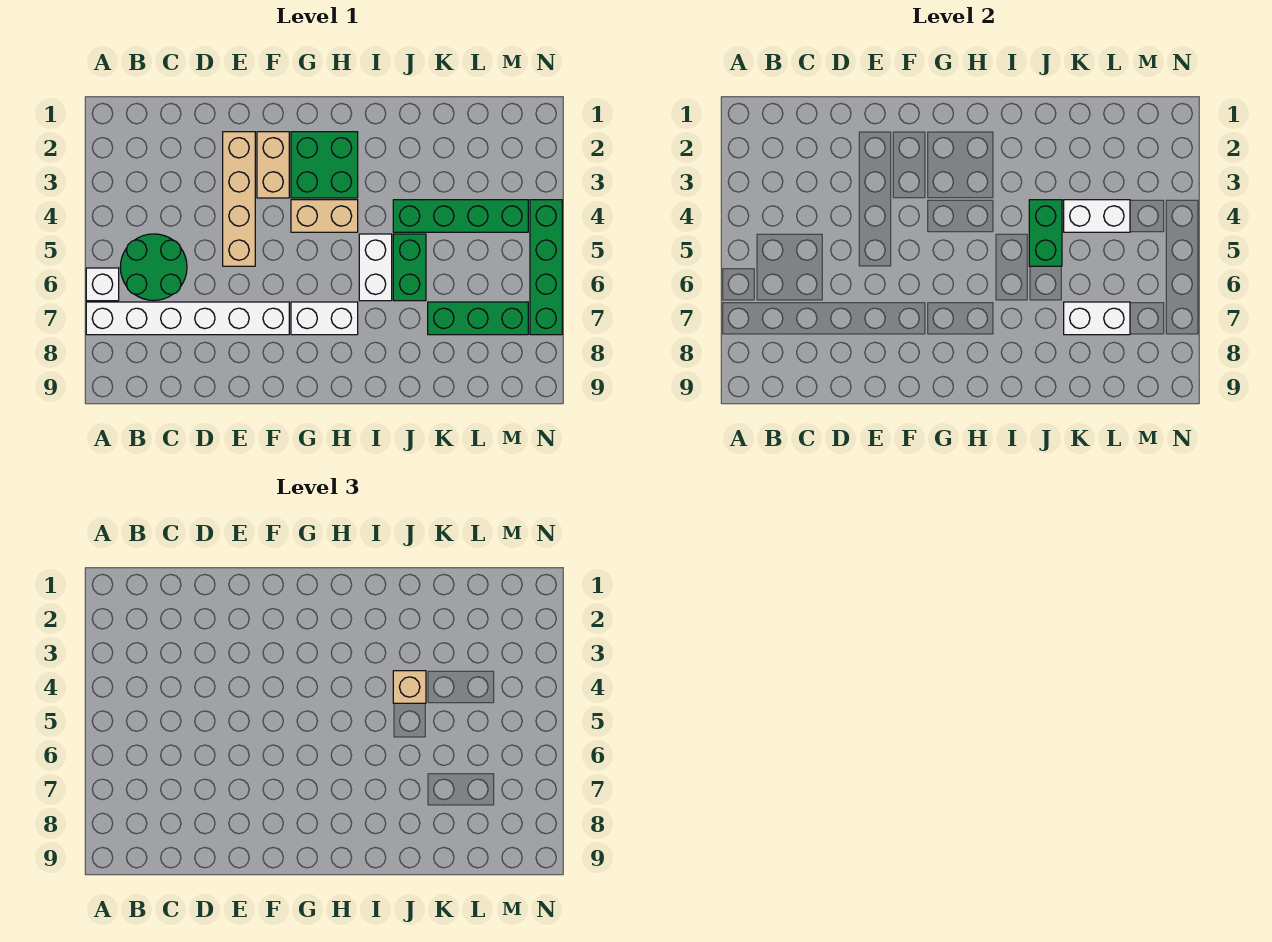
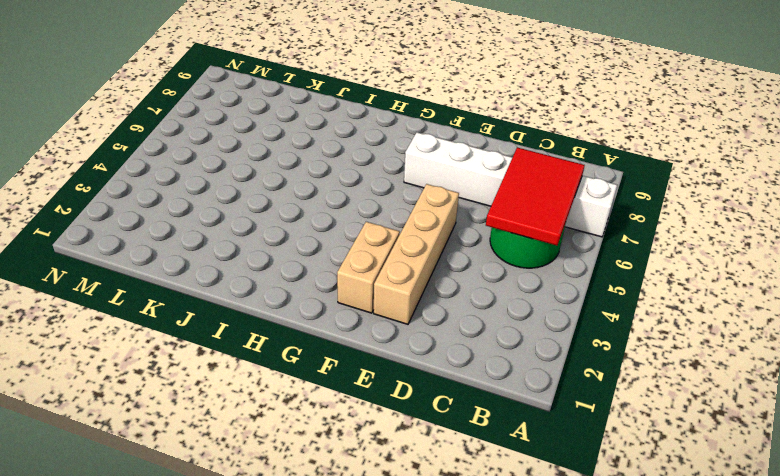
red 2x3 tile [486,147,585,246] -> none
none -> white 1x1 brick [86,268,119,301]
none -> green 2x2 brick [291,132,358,198]
none -> tan 1x2 brick [291,200,358,232]

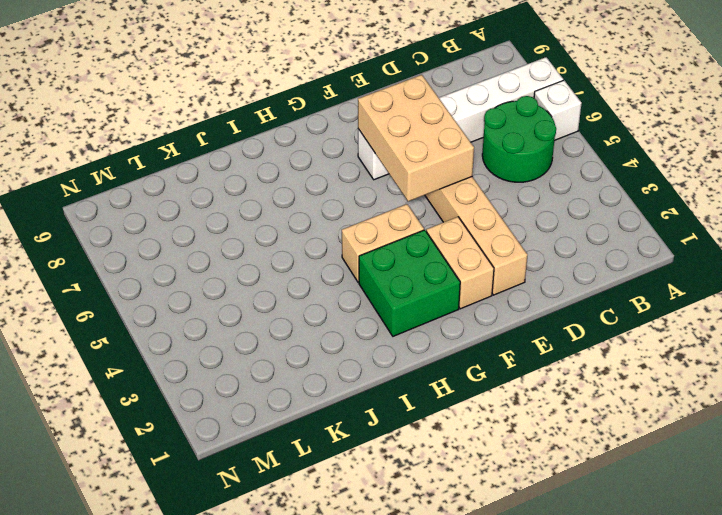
tan 2x3 brick [358,75,474,201] -> none
none -> white 1x2 brick [291,302,358,335]
none -> white 1x2 brick [359,234,392,301]
none -> green 1x4 brick [393,200,528,232]

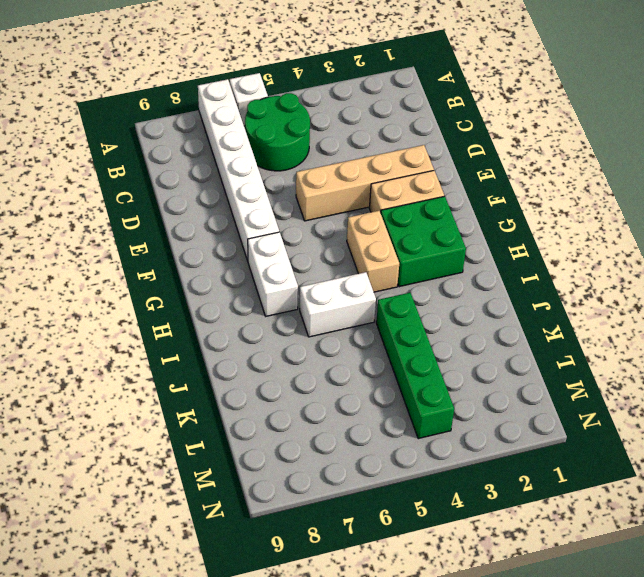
none -> green 1x2 brick [393,234,426,301]
none -> green 1x3 brick [428,302,528,335]
none -> green 1x4 brick [530,200,562,335]

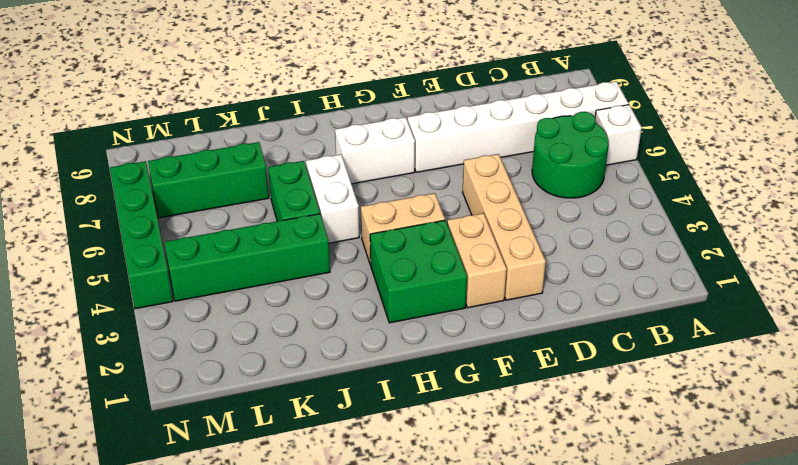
none -> green 1x2 brick [1029,200,1062,266]
none -> white 1x2 brick [1064,200,1130,232]
none -> white 1x2 brick [1064,302,1130,335]

